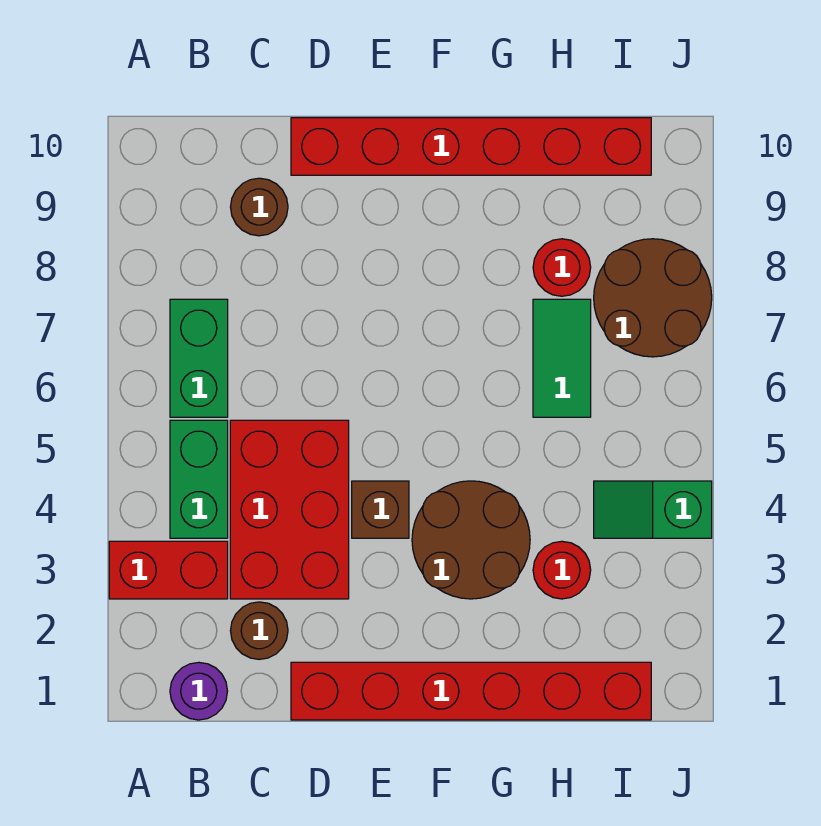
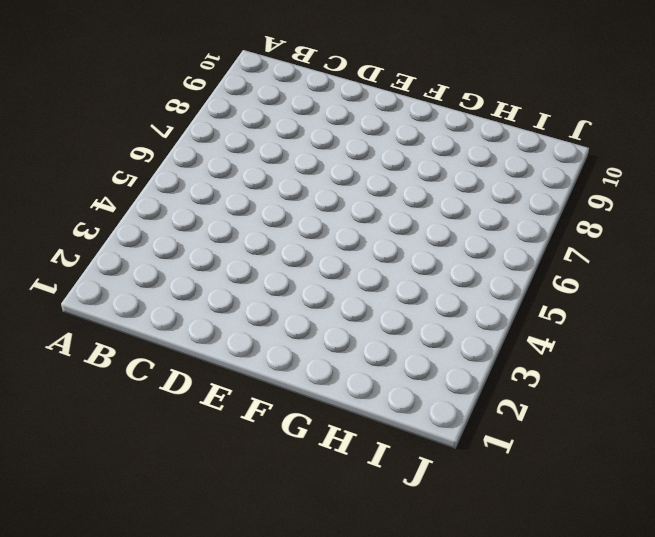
none -> red 1x2 brick [109,541,228,599]
none -> purple 1x1 round brick [170,662,228,720]
none -> green 1x2 brick [170,420,228,538]

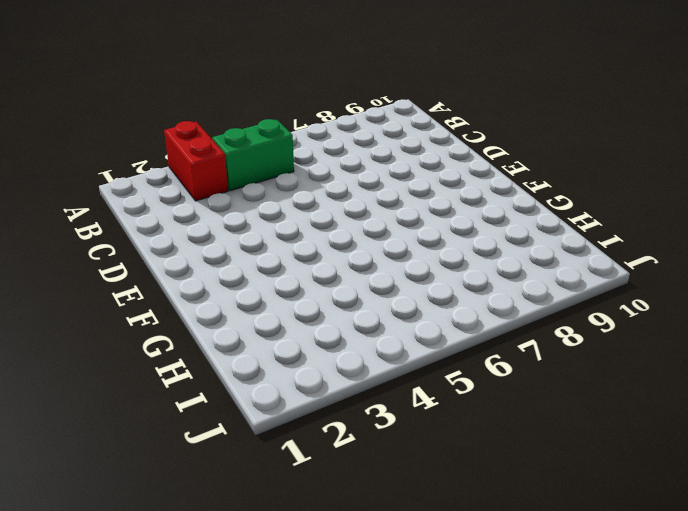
none -> purple 1x1 round brick [170,662,228,720]
none -> green 1x2 brick [170,299,228,417]
none -> brown 1x1 round brick [230,602,288,659]

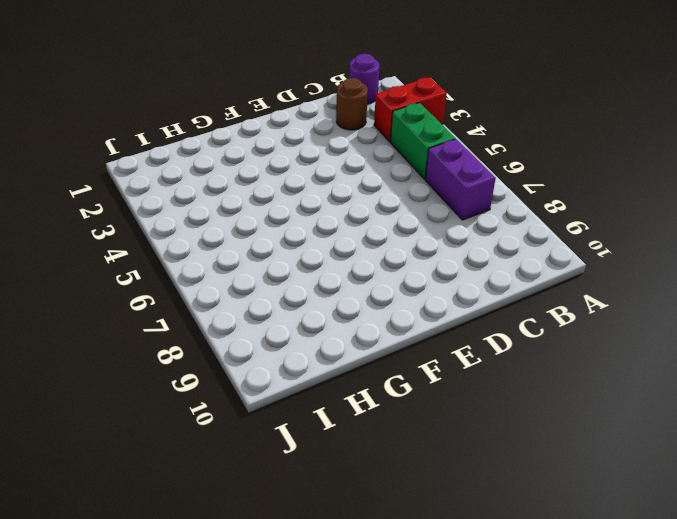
purple 1x2 brick [425,139,496,220] -> green 1x2 brick [170,299,228,417]
none -> red 2x3 brick [230,420,349,599]
none -> brown 1x1 round brick [231,178,288,236]
none -> red 1x6 brick [291,662,651,720]

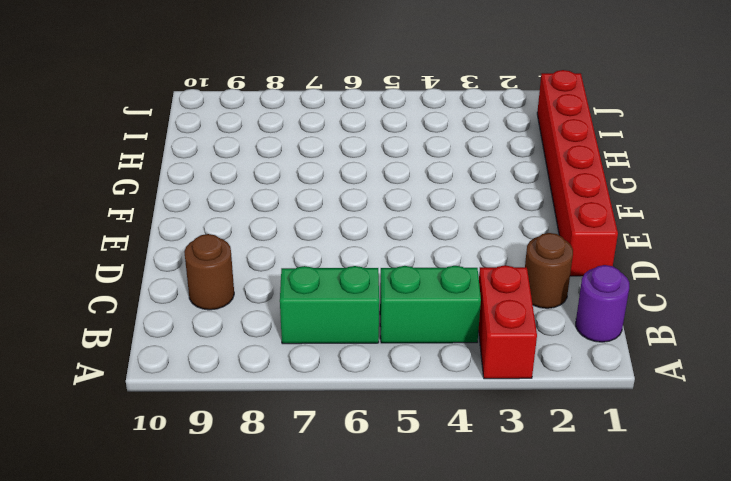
none -> red 2x3 brick [230,420,349,599]
none -> red 1x6 brick [291,118,651,175]
none -> brown 1x1 brick [352,481,409,538]

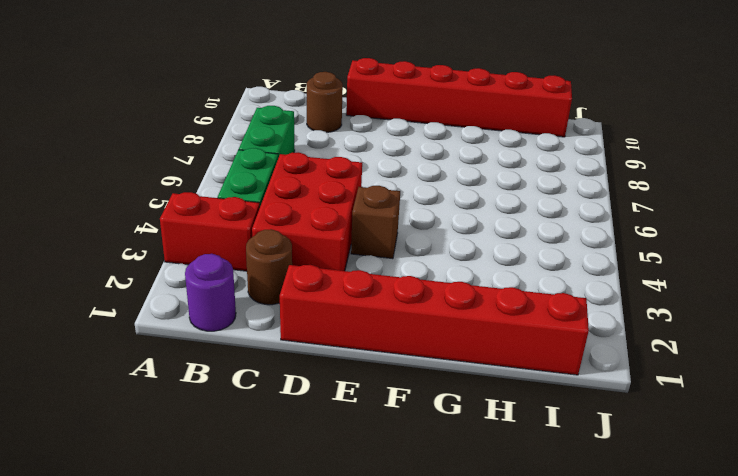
none -> brown 2x2 round brick [412,481,530,599]
none -> red 1x1 round brick [533,541,591,599]
none -> green 1x2 tile [533,299,591,417]

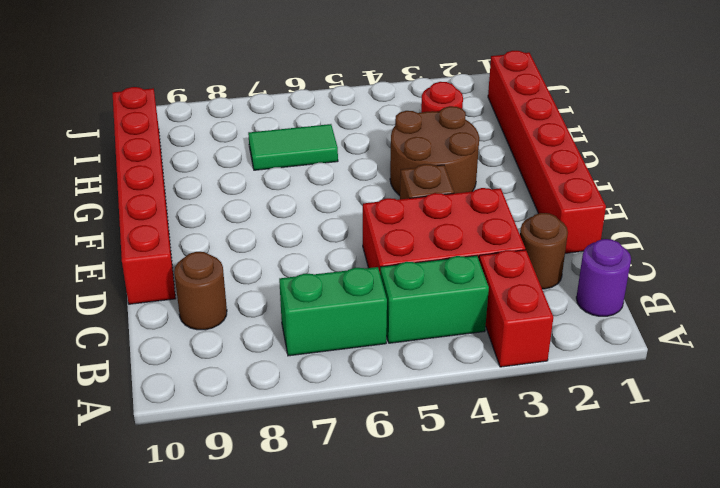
none -> red 1x1 round brick [533,239,591,296]
none -> green 1x2 slope [594,481,712,538]
none -> brown 2x2 round brick [594,239,712,357]

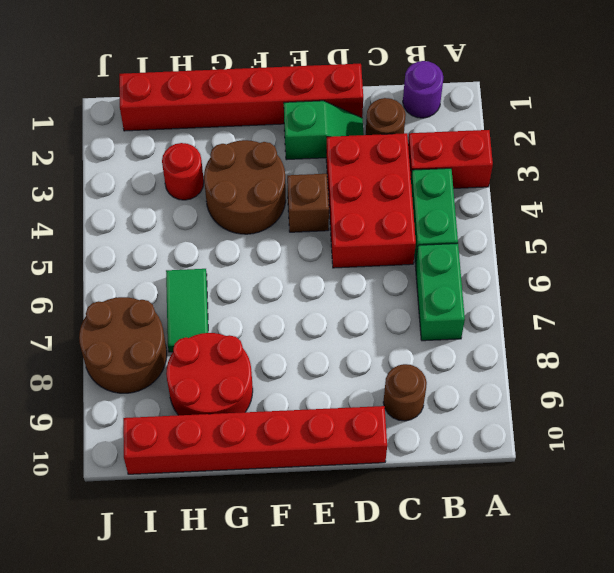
green 1x2 slope [284,101,364,160] -> green 1x2 slope moved to [594,481,712,538]
red 2x2 round brick [166,333,253,415] -> red 1x1 round brick [533,239,591,296]

